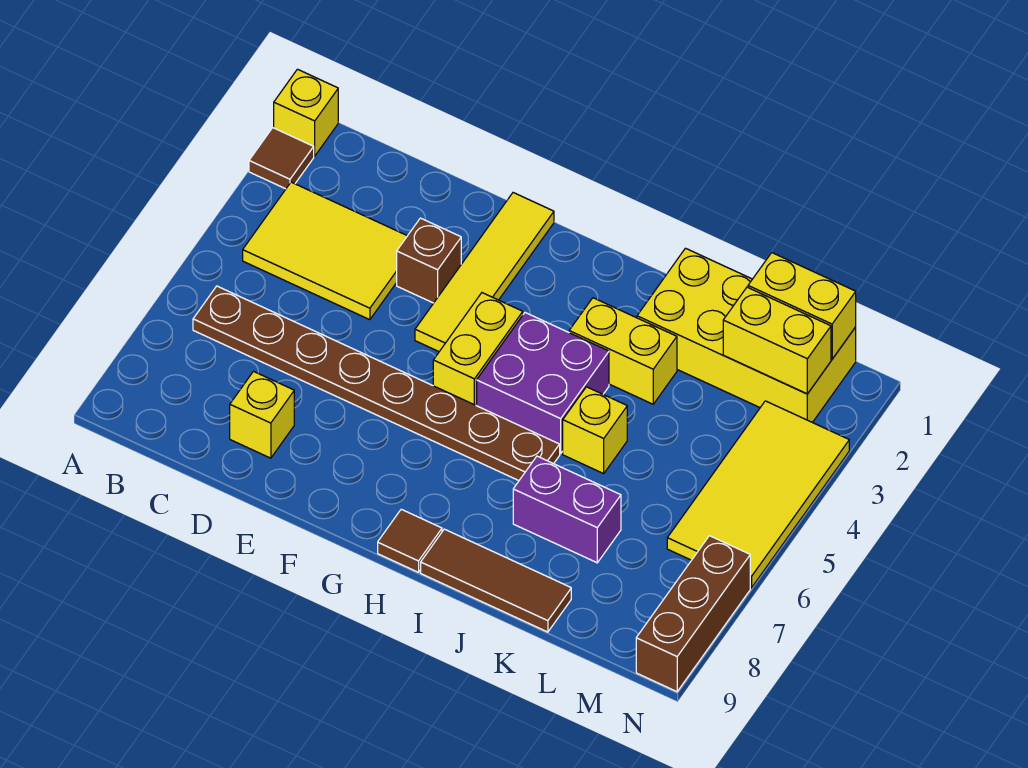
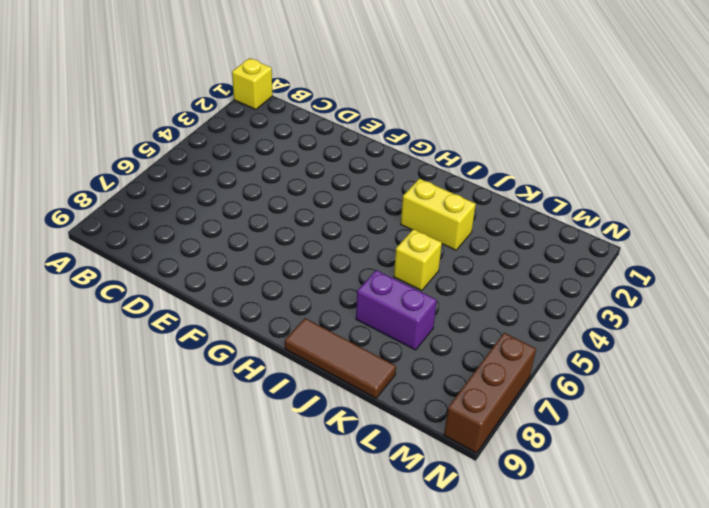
none -> brown 1x1 tile [249,128,314,189]
none -> yellow 2x3 tile [243,182,407,320]
none -> brown 1x8 plate [193,286,560,480]

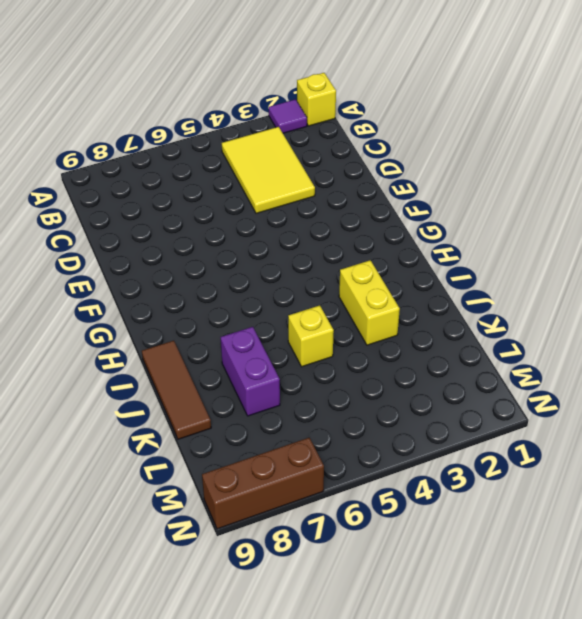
purple 1x1 tile [269,99,307,133] -> brown 1x1 tile [249,128,314,189]
none -> brown 1x8 plate [193,286,560,480]
none -> yellow 1x1 brick [230,371,294,458]
none -> brown 1x1 brick [397,218,461,303]

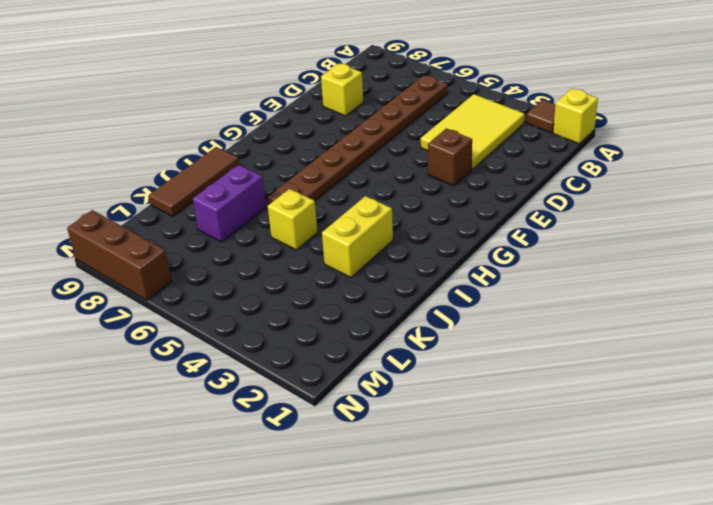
none -> yellow 1x4 tile [415,193,554,352]
none -> yellow 1x2 brick [433,293,523,406]
none -> purple 2x2 brick [477,313,609,454]

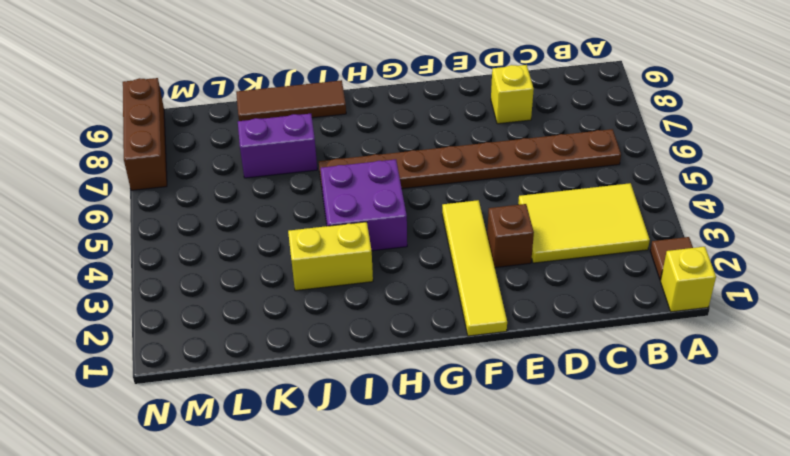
none -> yellow 1x2 brick [433,293,523,406]
none -> brown 1x1 tile [378,509,442,572]
none -> yellow 2x4 brick [637,248,856,422]

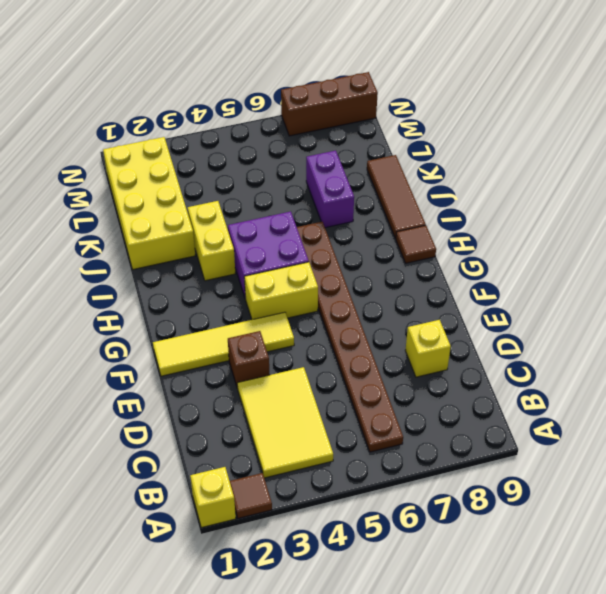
none -> yellow 1x1 brick [563,387,627,474]
none -> yellow 2x4 tile [667,401,849,588]
none -> yellow 1x2 brick [748,253,856,359]

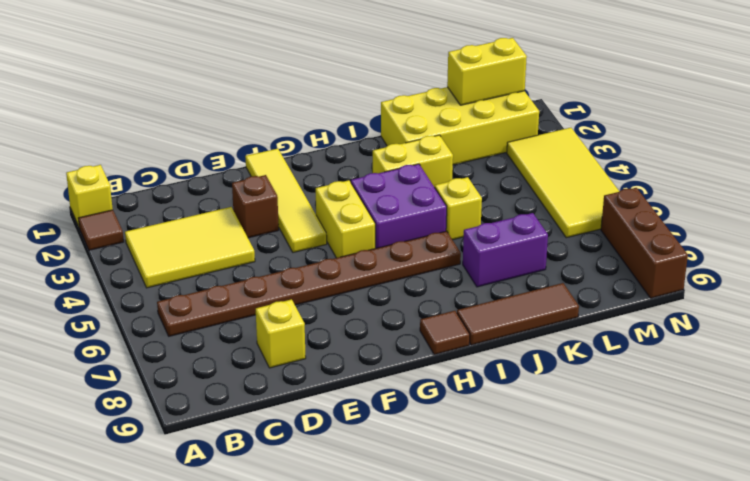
none -> yellow 1x2 brick [723,287,831,394]

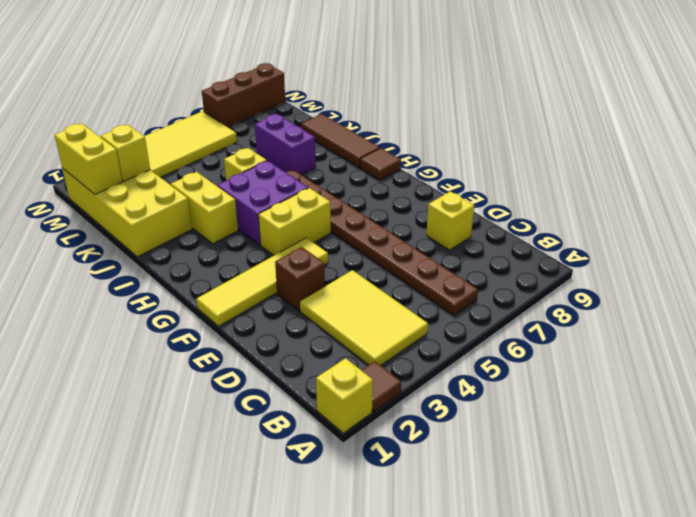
yellow 1x1 brick [101,125,150,181] -> yellow 1x2 brick [723,287,831,394]

